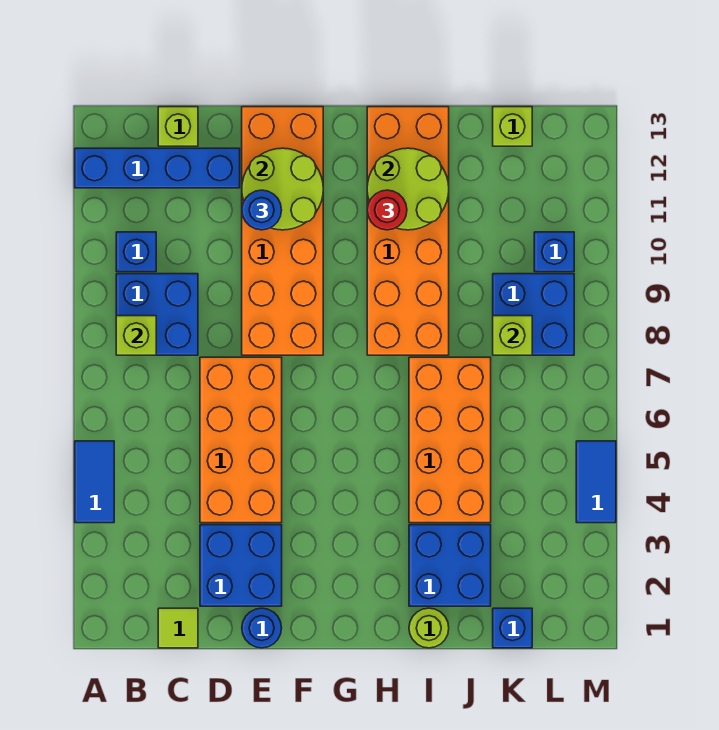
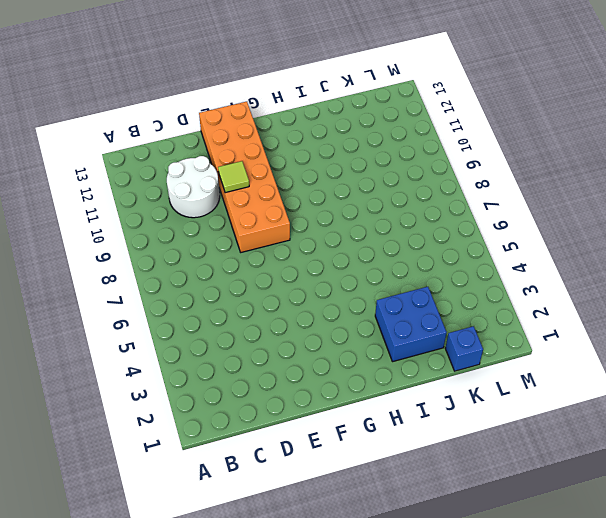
white 2x2 round brick [167,156,220,218] -> none
lime 1x1 tile [218,161,249,193] -> lime 1x1 tile moved to [158,608,198,648]
none -> blue 1x2 tile [75,441,114,523]
none -> blue 1x4 brick [75,148,240,188]
none -> blue 2x2 brick [116,274,198,355]

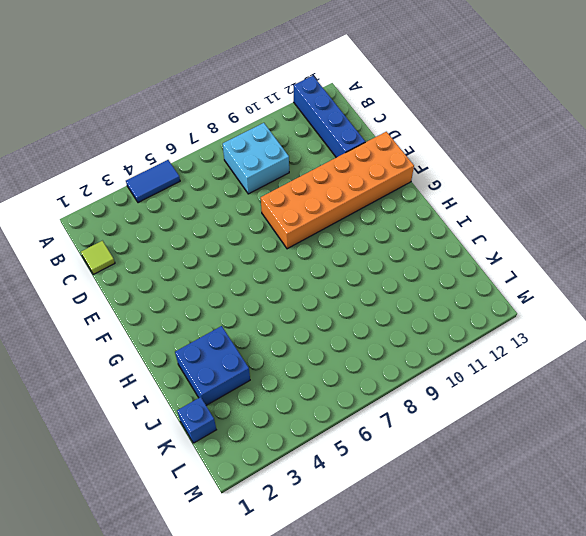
cyan 2x2 brick [223,123,289,194] -> blue 2x2 brick [116,274,198,355]
none -> blue 1x1 brick [116,232,156,272]
none -> lime 1x1 brick [158,107,198,146]
none -> blue 2x2 brick [200,525,282,606]

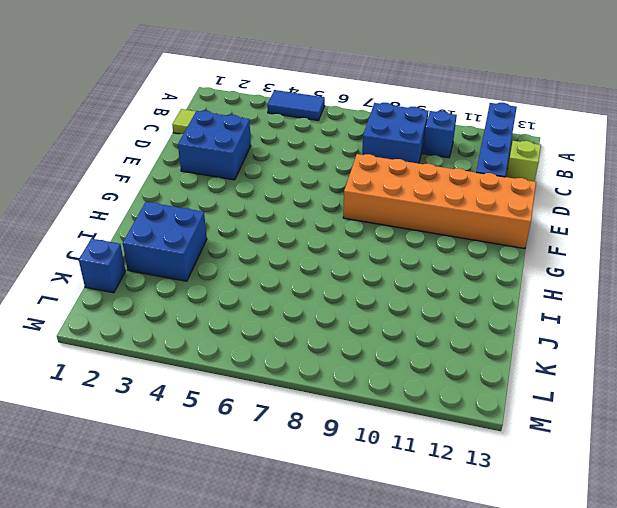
none -> orange 2x4 brick [200,357,282,523]
none -> blue 1x1 round brick [242,608,282,648]
none -> orange 2x6 brick [367,107,449,355]

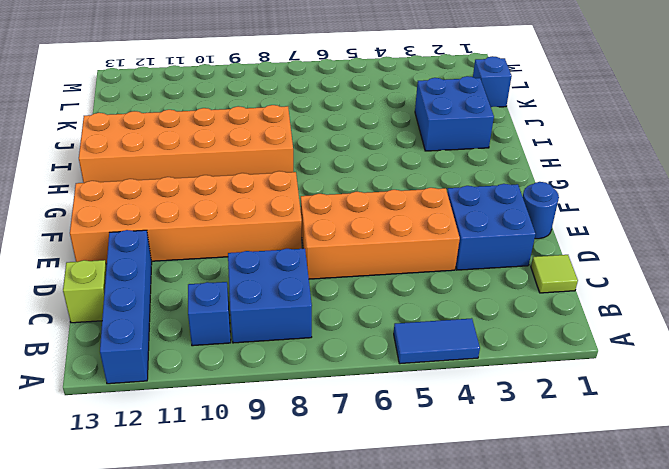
none -> lime 1x1 round brick [409,608,449,648]
none -> orange 2x4 brick [409,357,491,523]
none -> blue 2x2 brick [493,274,574,355]

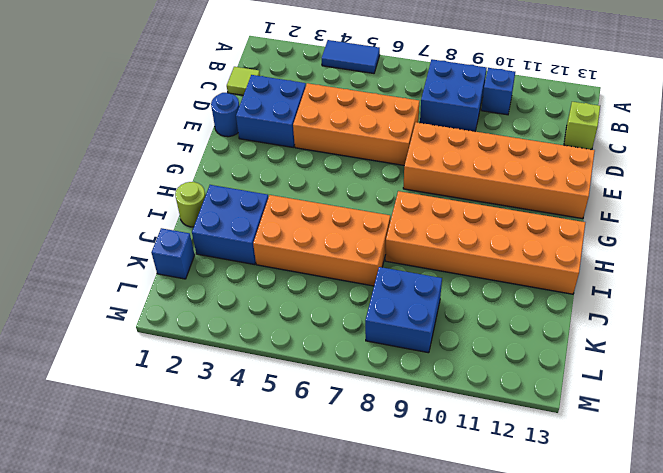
none -> blue 1x4 brick [75,148,240,188]
none -> lime 1x1 brick [493,107,532,146]
none -> blue 1x1 brick [534,232,574,272]

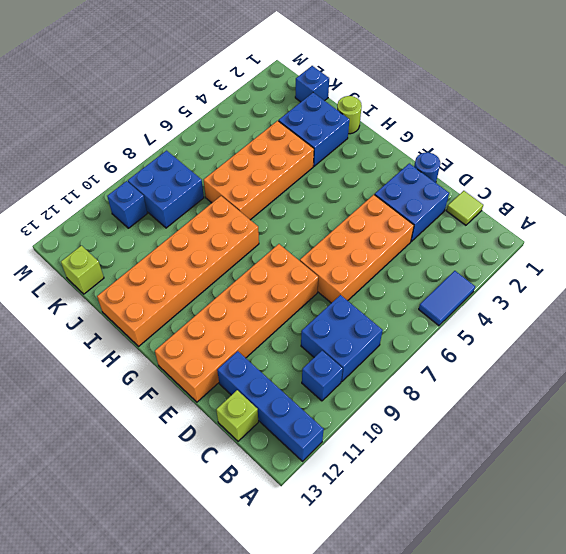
none -> blue 1x2 tile [576,441,616,523]
none -> lime 1x1 brick [116,316,156,355]
none -> lime 2x2 round brick [242,148,323,230]

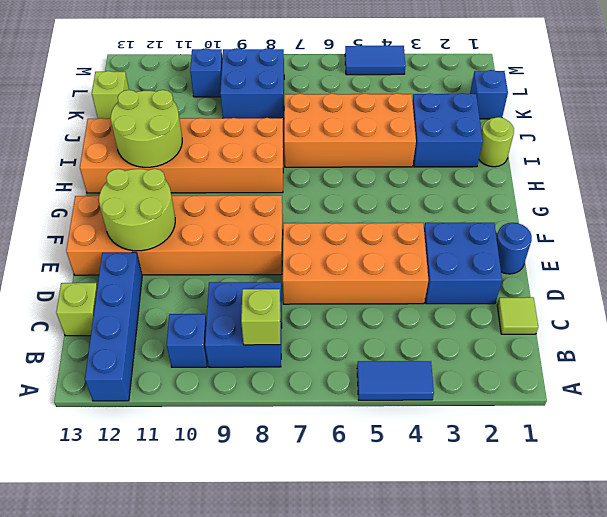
none -> lime 1x1 brick [493,316,532,355]
none -> blue 1x1 round brick [242,190,282,230]
none -> red 1x1 round brick [367,190,407,230]

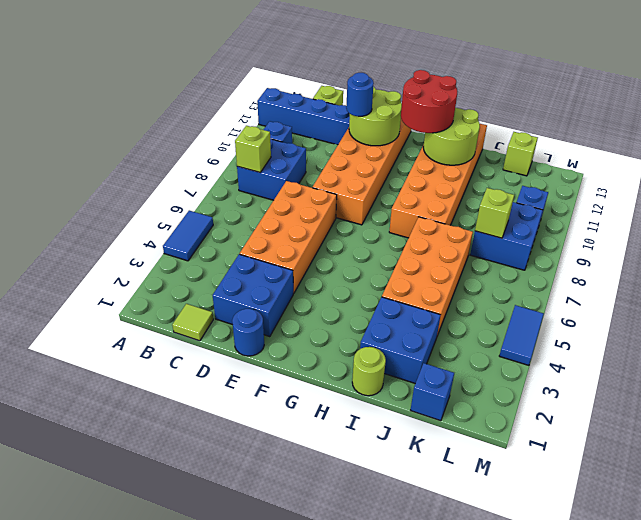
red 2x2 round brick [401,70,457,133] -> red 1x1 round brick [367,190,407,230]

